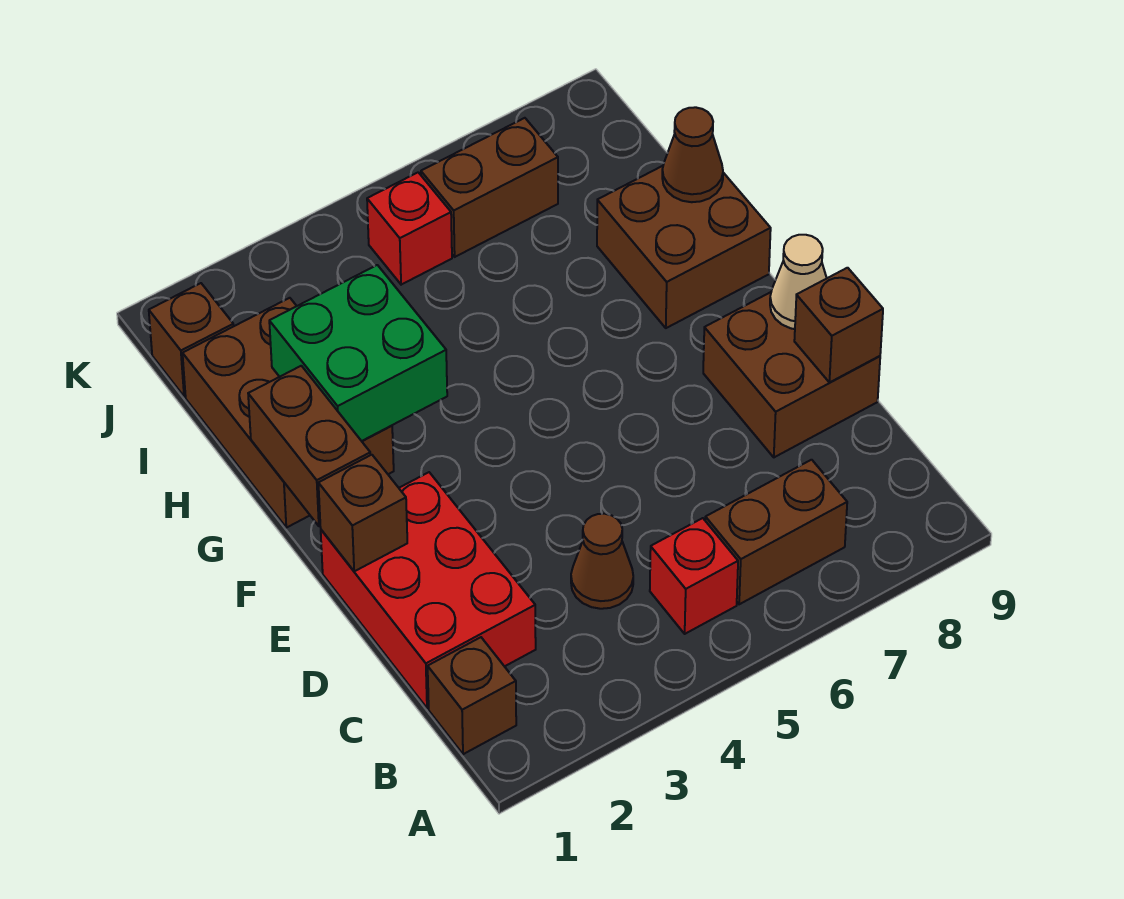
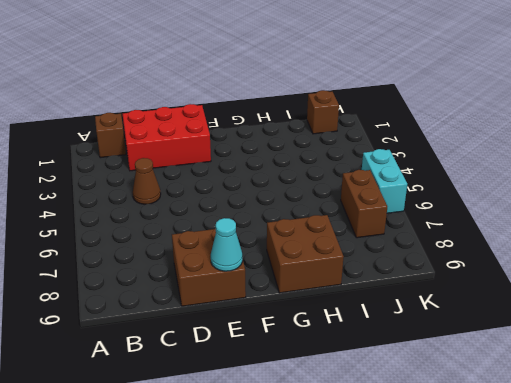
cyan 1x1 cone [211,218,243,271] -> tan 1x1 cone [770,235,827,329]
cyan 1x2 brick [362,149,407,213] -> none
none -> red 1x1 brick [650,518,738,634]
none -> brown 1x2 brick [705,460,847,604]
none -> brown 2x3 brick [183,298,394,528]

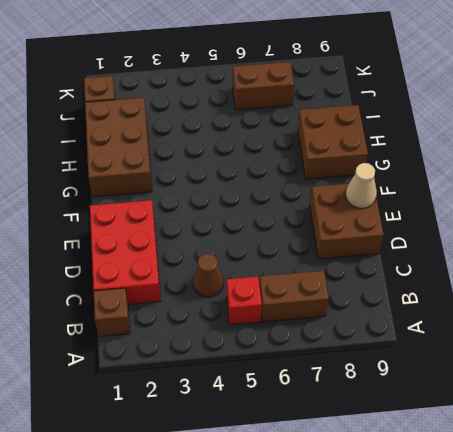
none -> red 1x1 brick [367,172,452,285]
none -> brown 1x1 brick [794,268,883,383]
none -> brown 1x1 brick [318,455,407,571]

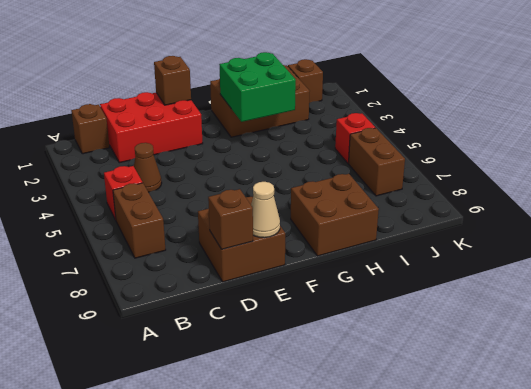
none -> brown 1x2 brick [248,366,370,526]
none -> brown 1x1 cone [662,107,723,202]

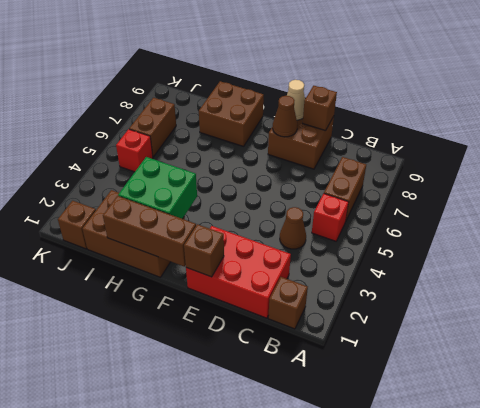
brown 1x1 cone [273,96,298,137] -> brown 1x1 cone moved to [662,107,723,202]
brown 1x3 brick [103,196,196,266] -> brown 1x2 brick [248,366,370,526]

